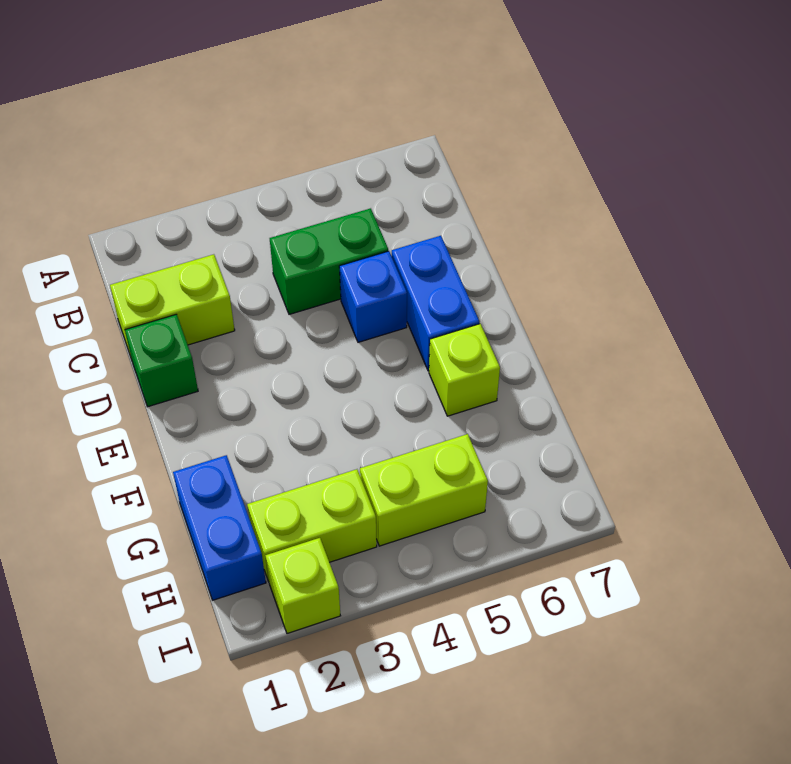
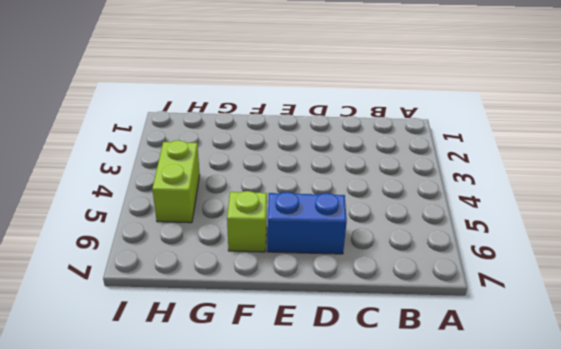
none -> lime 1x2 brick [110,254,235,357]
none -> green 1x2 brick [270,208,388,314]

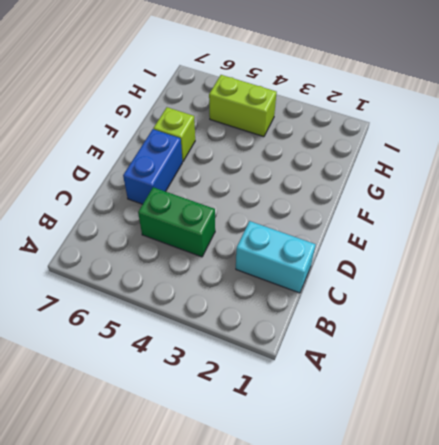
cyan 1x2 brick [236,221,316,293] -> lime 1x2 brick [110,254,235,357]
none -> green 1x1 brick [125,314,198,407]
none -> blue 1x1 brick [339,251,407,342]

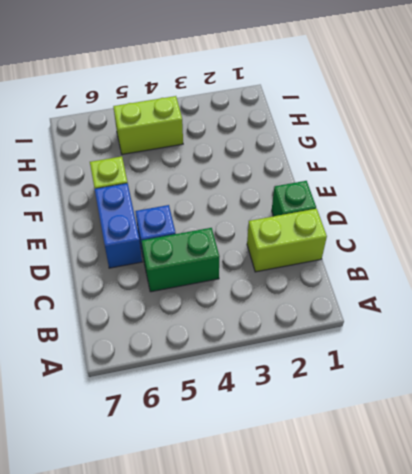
none -> blue 1x2 brick [173,455,266,600]
none -> lime 1x2 brick [247,469,377,581]

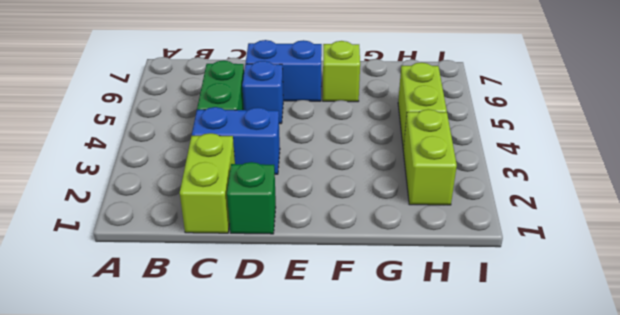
blue 1x2 brick [192,107,280,174] -> blue 1x2 brick moved to [173,455,266,600]
none -> lime 1x1 brick [265,538,340,634]

